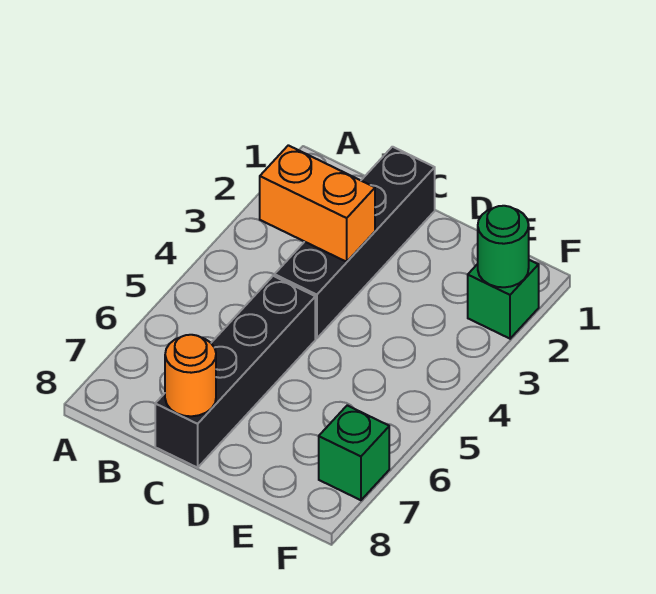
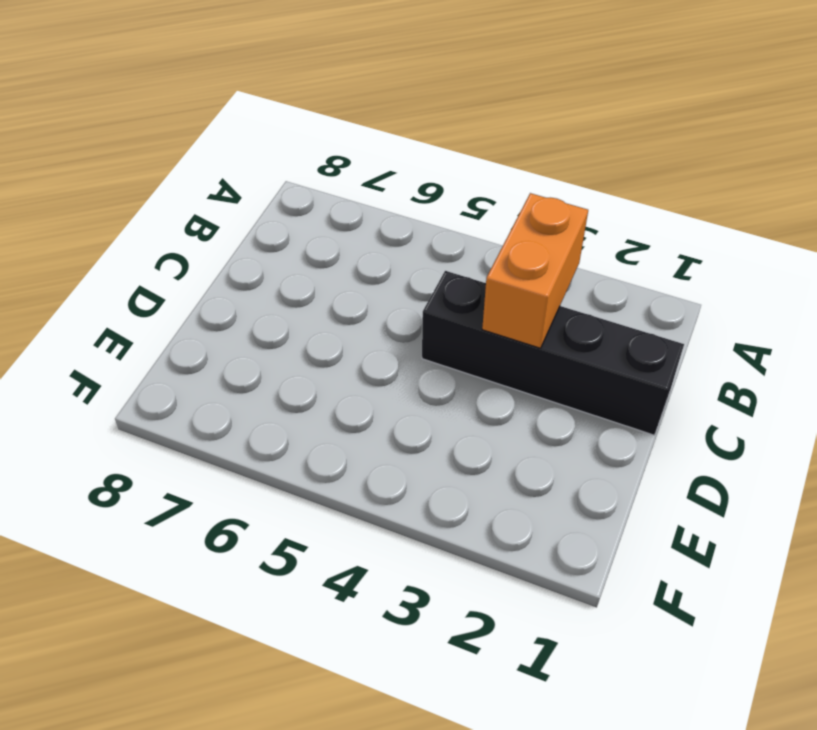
none -> black 1x4 brick [155,276,315,468]
none -> green 1x1 brick [468,260,539,339]

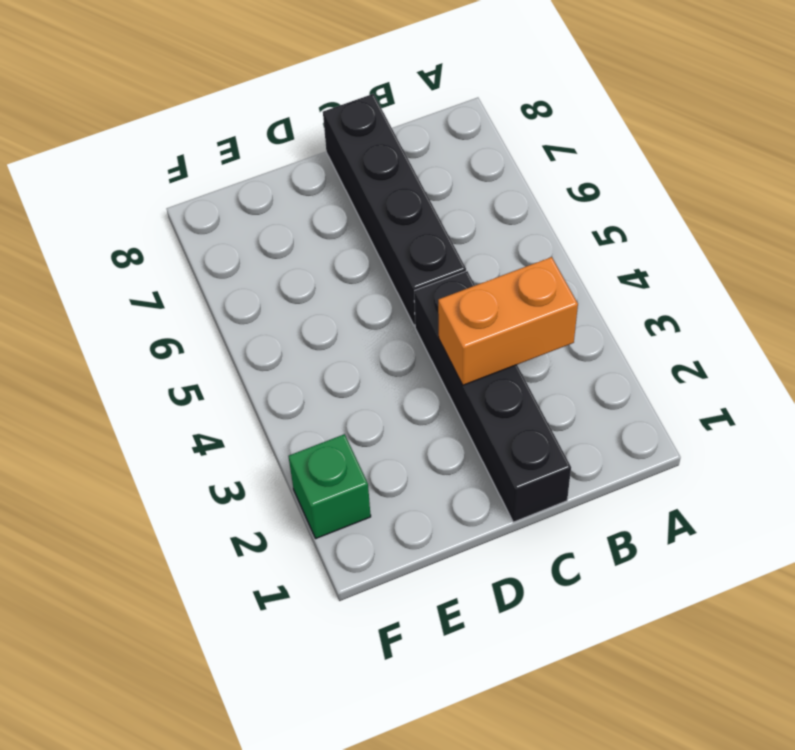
none -> green 1x1 brick [319,405,389,500]
none -> orange 1x1 round brick [165,335,216,416]

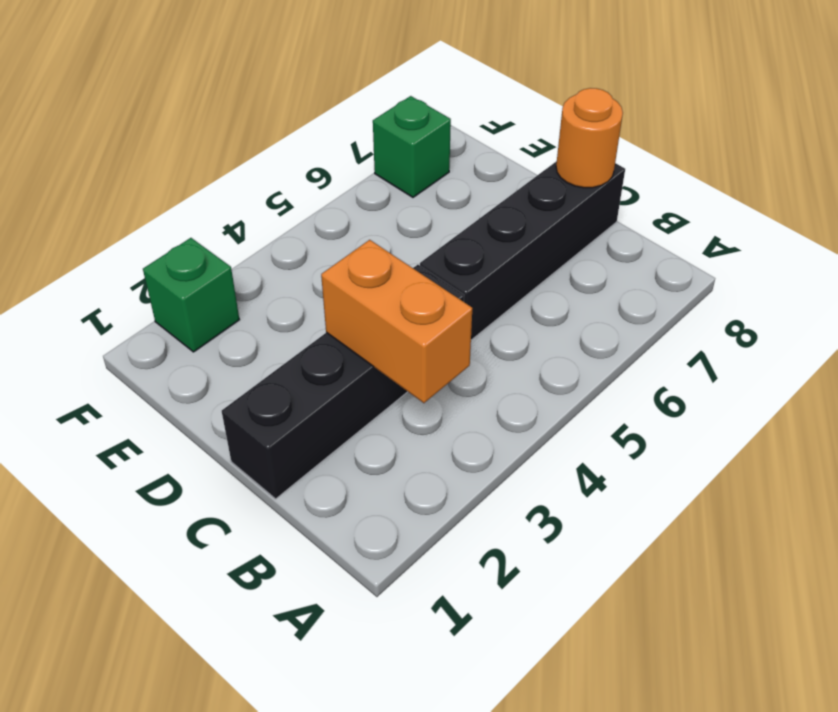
none -> green 1x1 round brick [478,206,529,287]

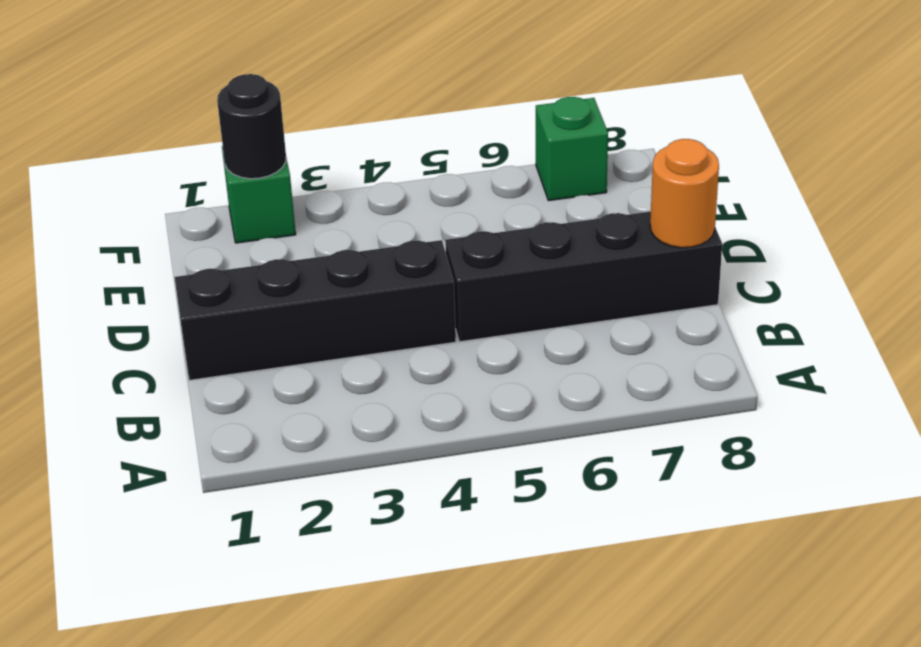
black 1x1 round brick [217,74,286,179] -> green 1x1 round brick [478,206,529,287]
none -> orange 1x2 brick [260,145,375,262]

